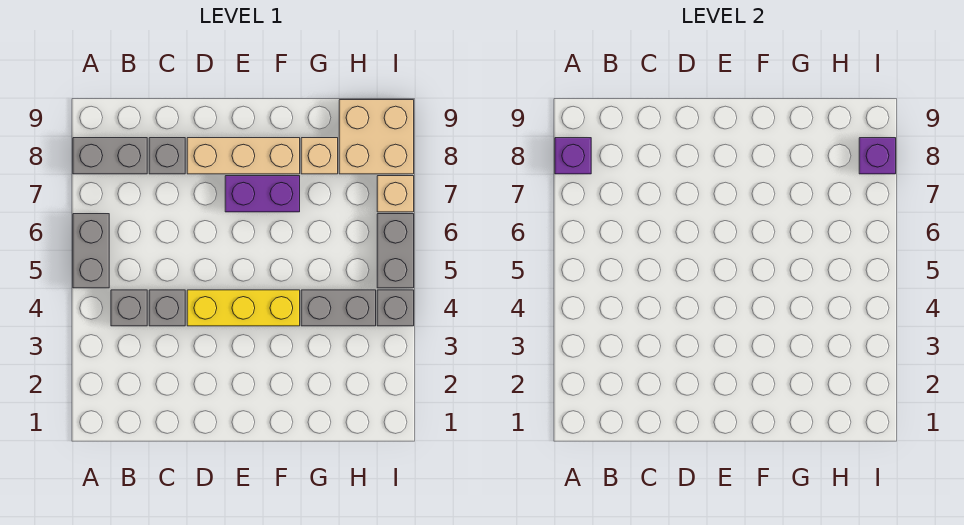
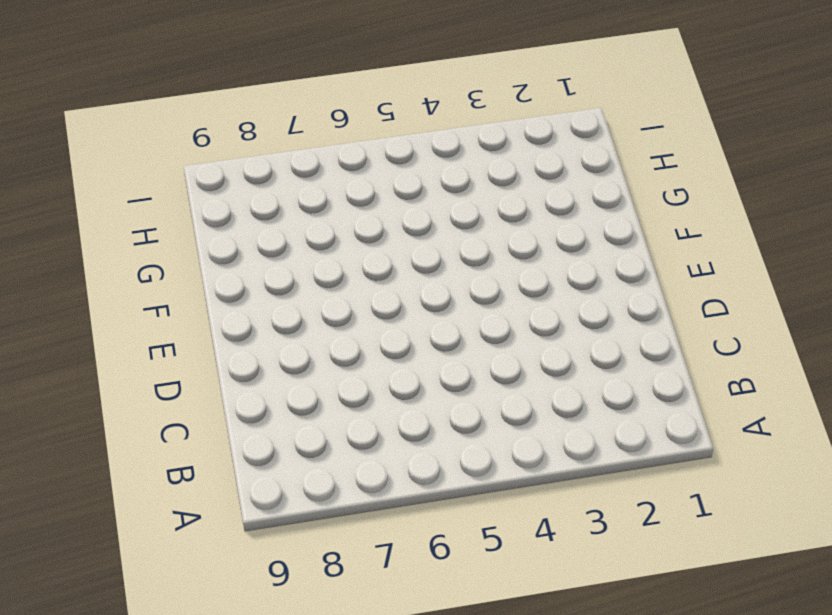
none -> grey 1x2 brick [73,214,109,288]
none -> grey 1x2 brick [73,138,147,174]
none -> grey 1x1 brick [111,290,147,326]

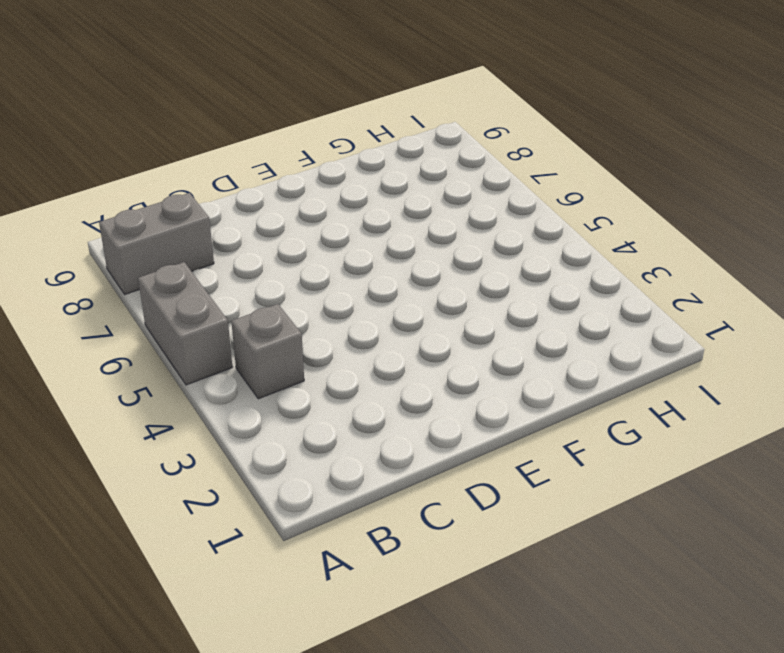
none -> grey 1x1 brick [149,290,185,326]
none -> grey 1x1 brick [149,138,185,174]
none -> yellow 1x3 brick [187,290,300,326]

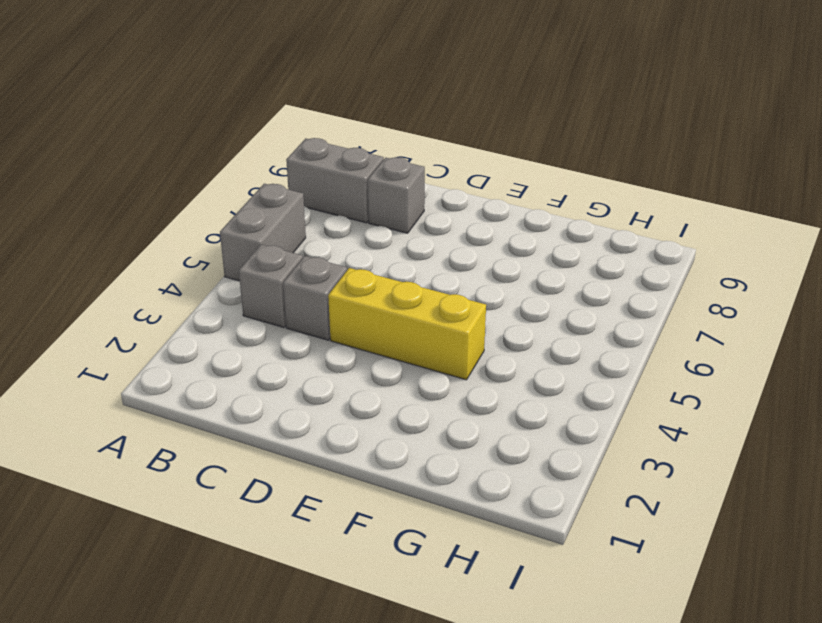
none -> tan 1x3 brick [187,138,300,174]
none -> purple 1x2 brick [225,176,300,212]
none -> grey 1x2 brick [301,290,376,326]

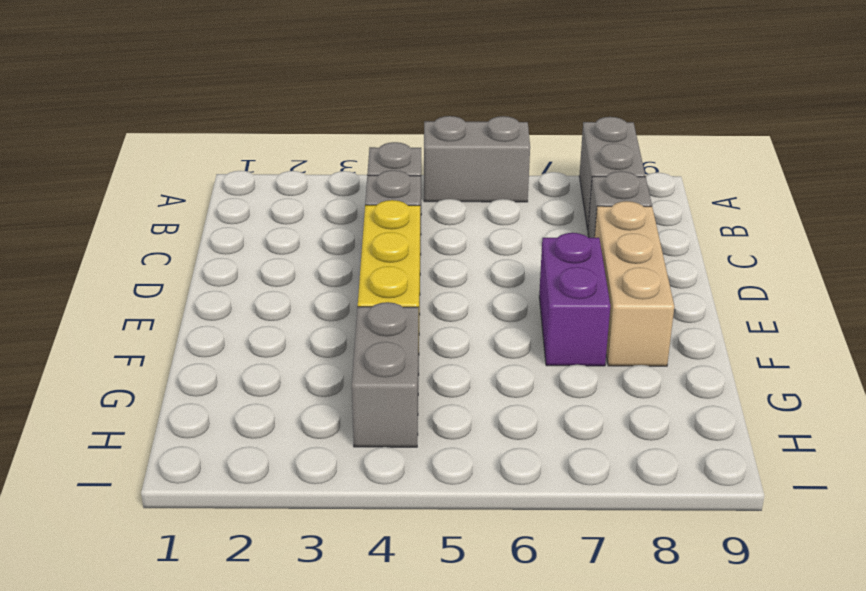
none -> tan 1x1 brick [301,138,338,174]
none -> tan 2x2 brick [339,100,414,174]
none -> grey 1x1 brick [377,290,414,326]

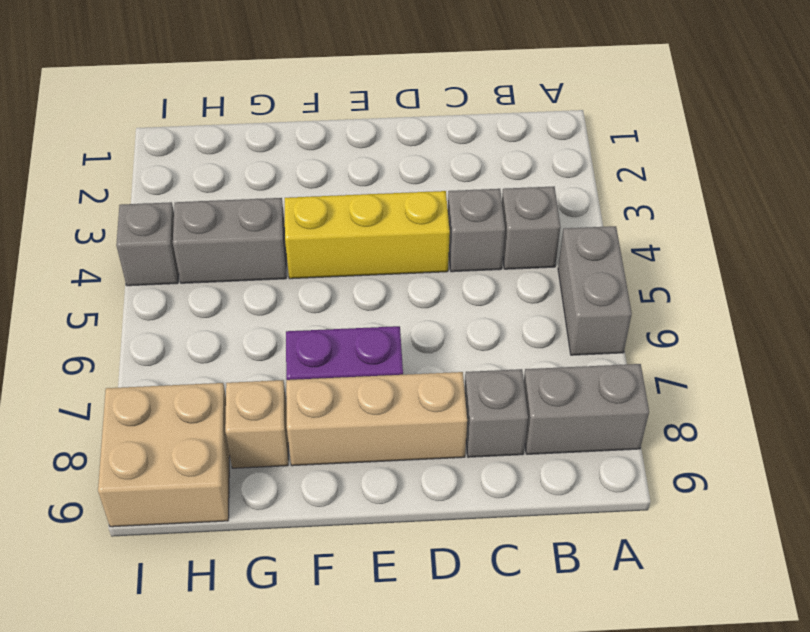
none -> grey 1x2 brick [377,214,414,288]
none -> tan 1x1 brick [377,176,414,212]
none -> purple 1x1 brick [555,138,591,174]

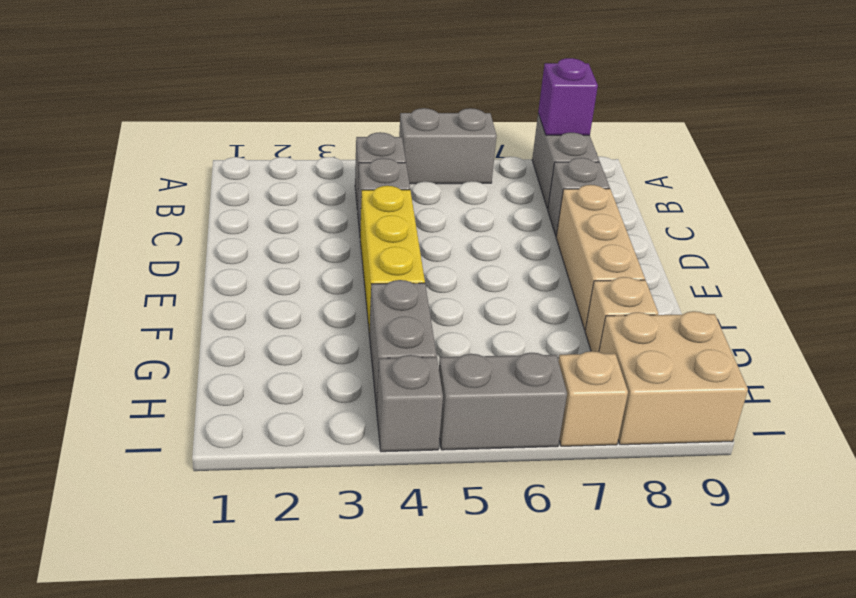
none -> purple 1x2 brick [225,176,300,212]
none -> purple 1x1 brick [859,138,896,174]

